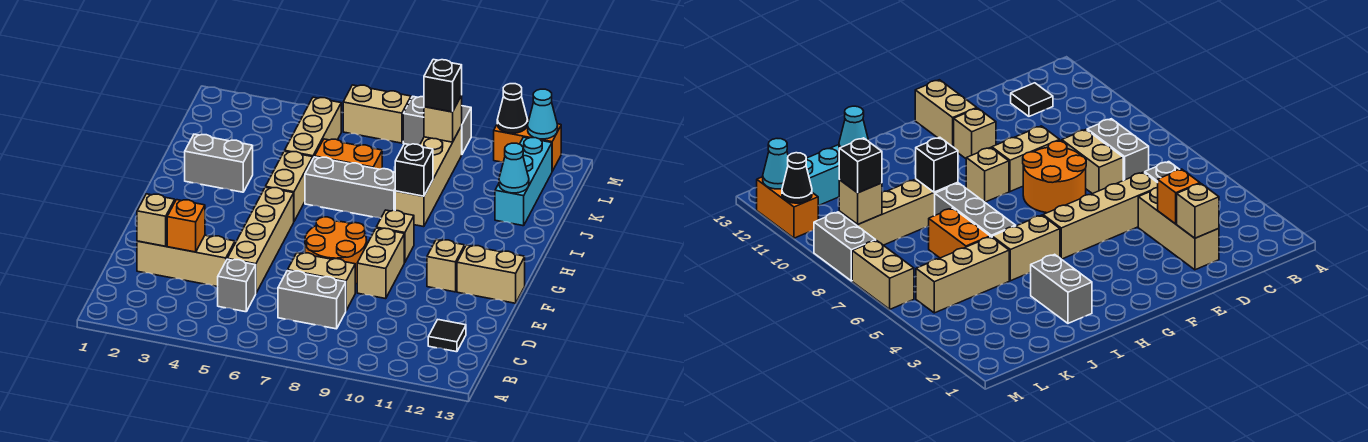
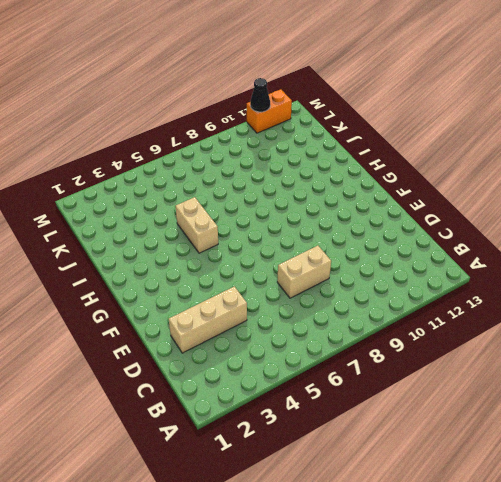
none -> grey 1x1 brick [218,259,256,312]
none -> grey 1x2 brick [278,271,346,329]
none -> black 1x1 tile [428,320,466,352]

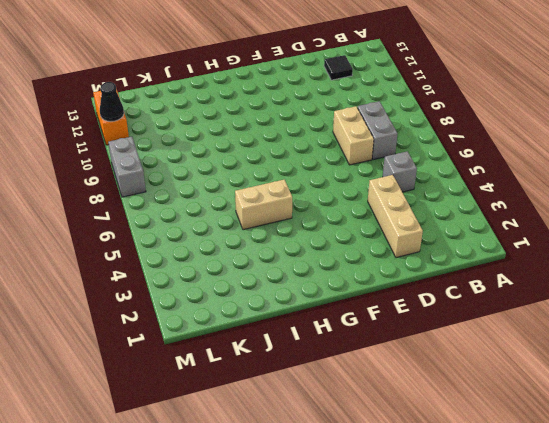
none -> tan 1x4 brick [227,187,294,293]
none -> orange 2x2 round brick [305,217,367,284]
none -> tan 1x2 brick [357,228,404,299]

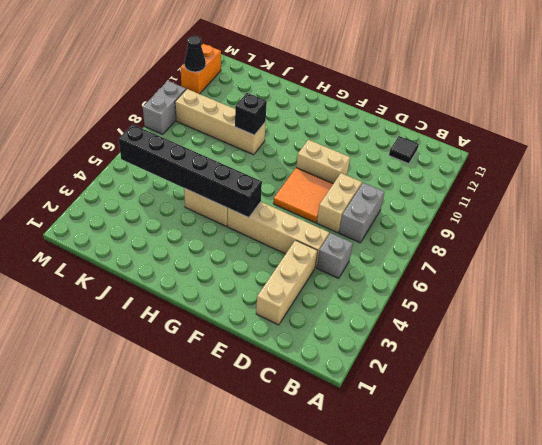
orange 2x2 tile [273,168,333,223] -> orange 2x2 round brick [305,217,367,284]
black 1x6 brick [118,124,262,218] -> none
none -> tan 1x1 brick [427,240,465,292]
none -> tan 1x2 brick [457,245,525,303]
none -> tan 1x1 brick [376,210,414,263]

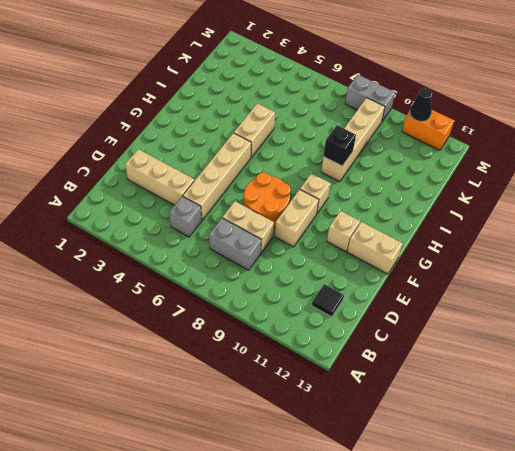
none -> grey 1x2 brick [185,134,253,192]
none -> grey 1x3 brick [305,157,395,218]
none -> tan 1x3 brick [285,97,341,158]

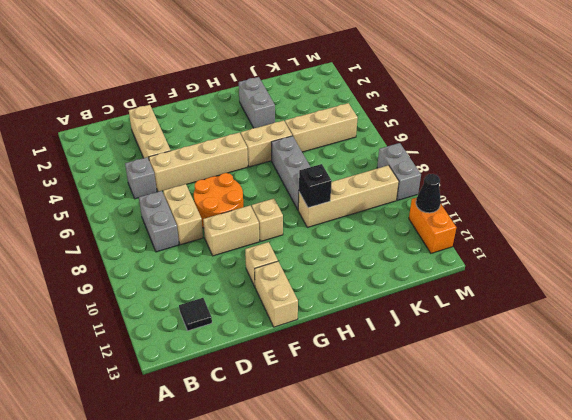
none -> orange 1x2 brick [315,139,382,169]
none -> cyan 1x3 brick [495,137,552,226]
none -> tan 1x2 brick [343,85,411,143]

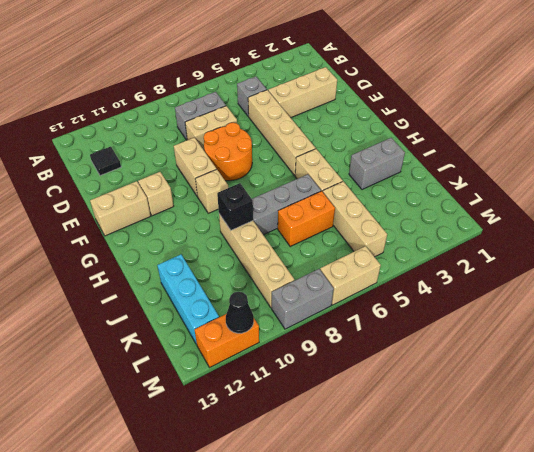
none -> tan 1x1 brick [137,194,175,246]
none -> orange 1x1 brick [167,200,205,252]
none -> cyan 1x1 cone [499,143,529,193]

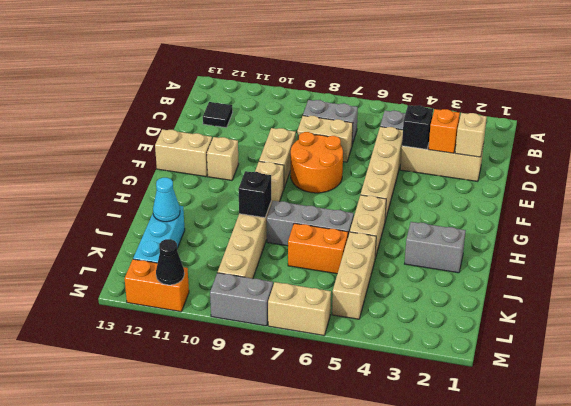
black 1x1 brick [402,105,433,149] -> black 1x1 brick moved to [424,59,462,112]
none -> tan 1x1 brick [424,96,462,142]
none -> cyan 1x1 cone [528,89,558,139]

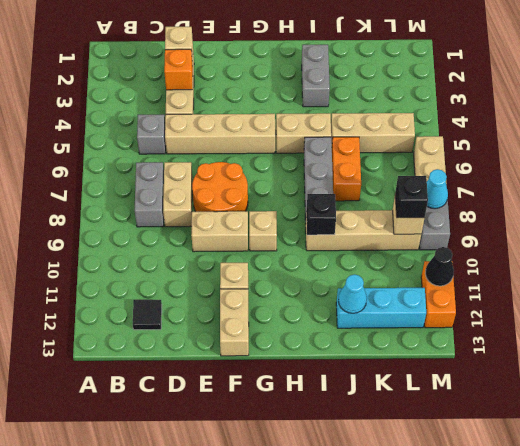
cyan 1x1 cone [427,169,448,209] -> cyan 1x1 cone moved to [528,89,558,139]

